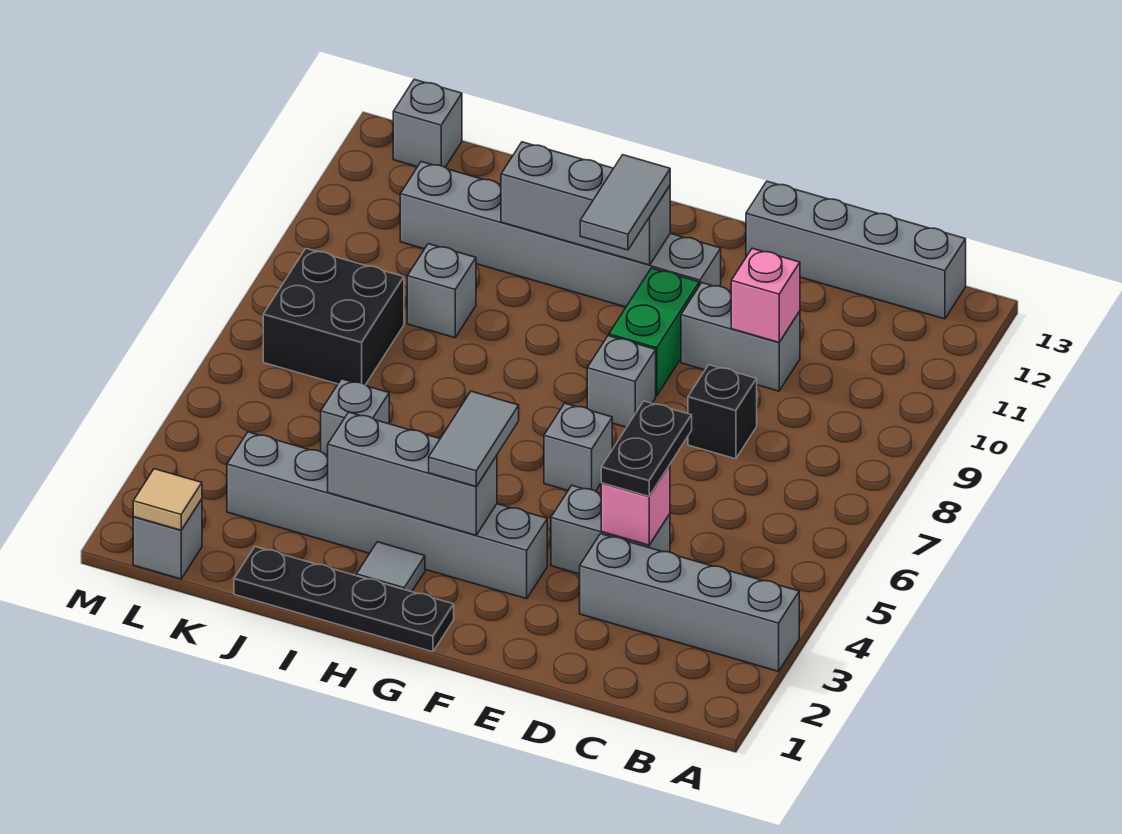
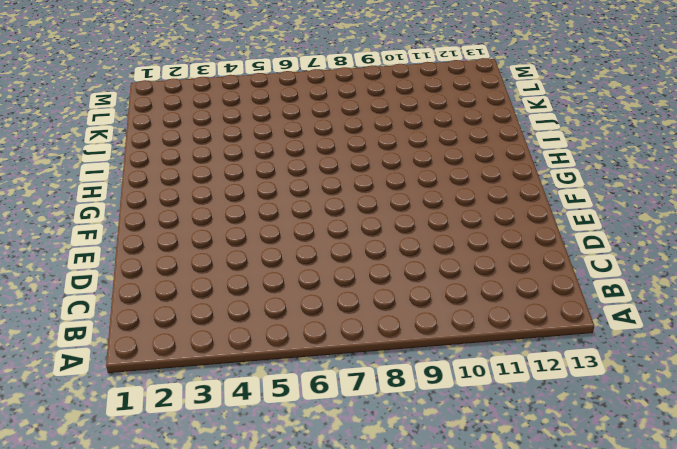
none -> grey 1x4 brick [580,534,799,671]
none -> grey 1x4 brick [746,181,966,319]
none -> grey 1x2 brick [551,486,670,574]

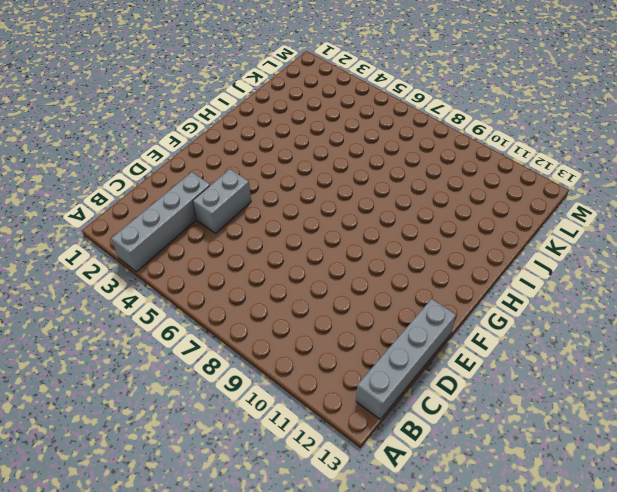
none -> black 1x1 brick [688,365,757,459]
none -> grey 1x2 brick [681,283,800,391]
none -> grey 1x6 brick [227,432,547,599]

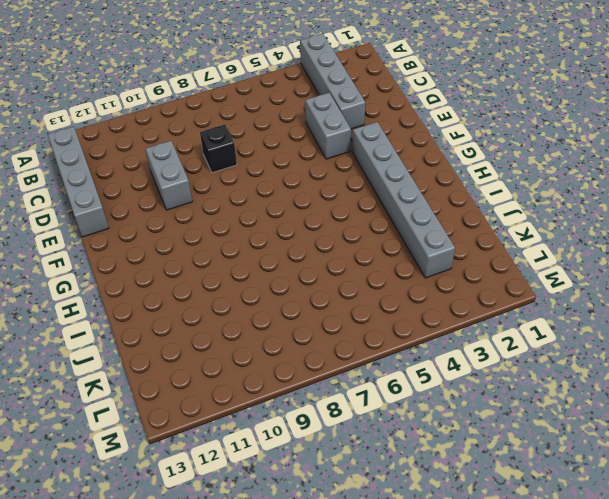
none -> grey 1x1 brick [544,403,612,491]
none -> grey 1x1 brick [587,336,656,427]
none -> green 1x2 brick [609,268,699,396]

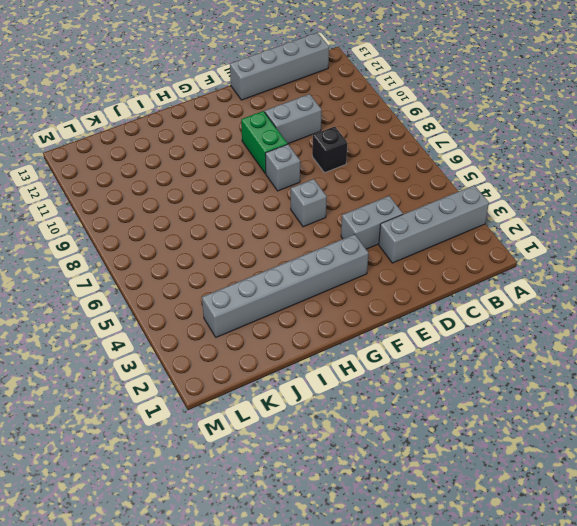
none -> grey 1x6 brick [400,162,721,307]
none -> black 1x4 plate [234,547,454,652]
none -> grey 1x1 tile [356,542,425,592]

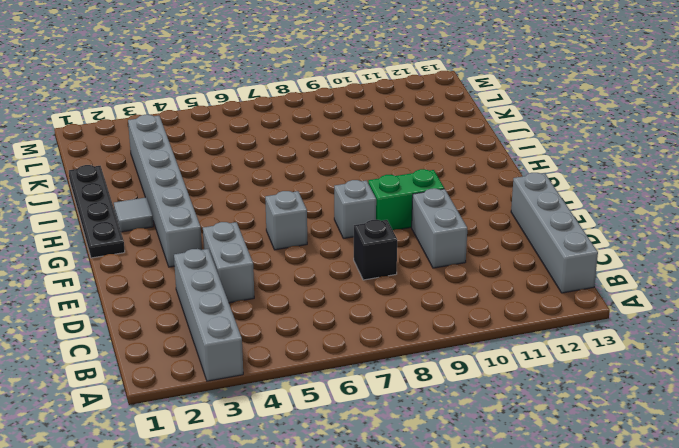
none -> grey 1x6 brick [400,162,721,307]
none -> grey 1x1 brick [321,379,389,455]
none -> grey 1x1 brick [407,244,476,338]

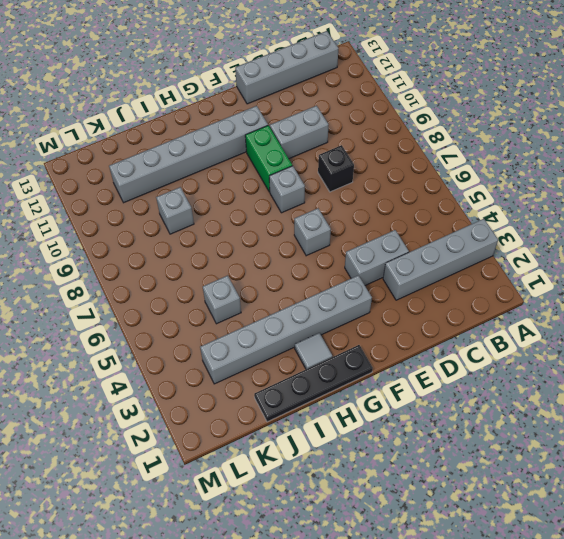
none -> black 2x2 brick [263,249,404,385]
none -> grey 1x1 brick [133,499,202,579]
none -> grey 1x1 brick [393,79,462,167]

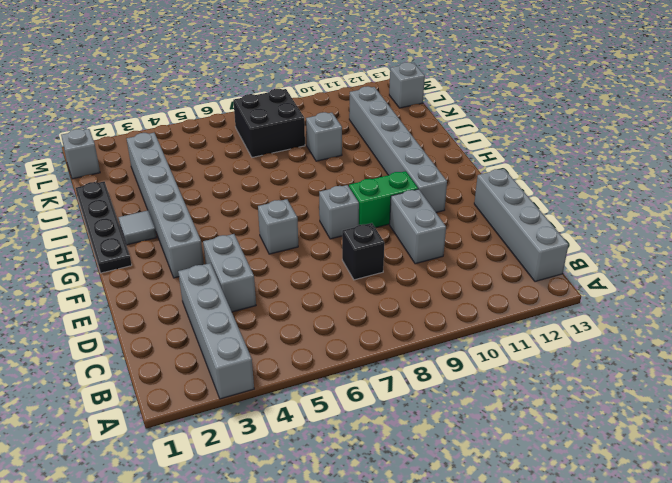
none -> grey 1x1 brick [321,379,389,455]
none -> pink 1x1 brick [601,465,670,545]
none -> pink 1x1 brick [731,248,800,342]

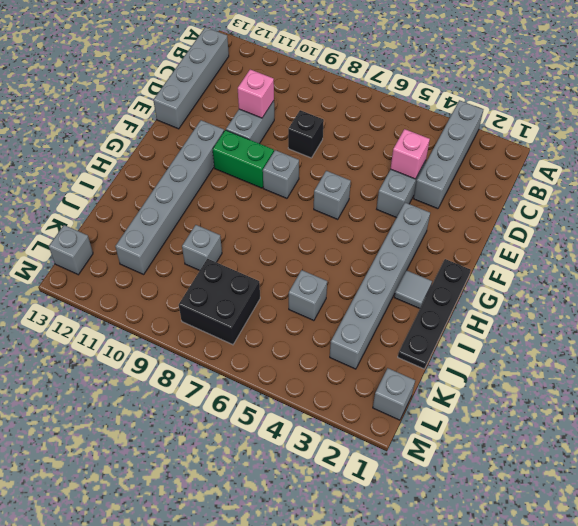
none -> grey 1x3 brick [328,412,497,535]
none -> grey 1x3 brick [501,142,670,265]
none -> tan 1x1 tile [133,469,202,530]

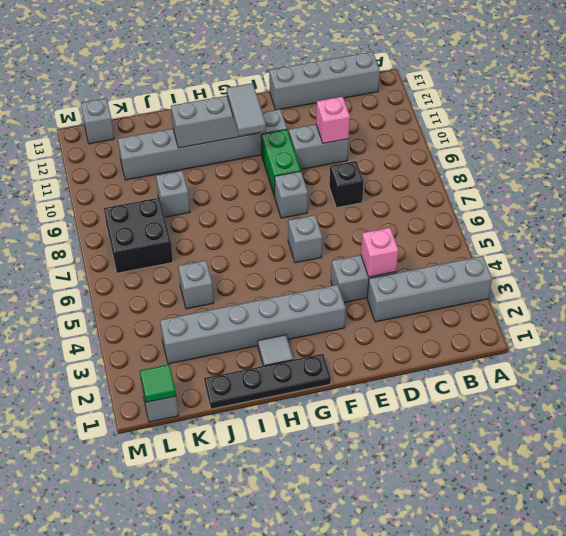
green 1x1 tile [140,365,176,402] -> tan 1x1 tile [133,469,202,530]
none -> grey 1x3 brick [328,412,497,535]
none -> black 1x2 plate [601,401,692,496]
none -> grey 1x2 tile [429,391,519,486]

